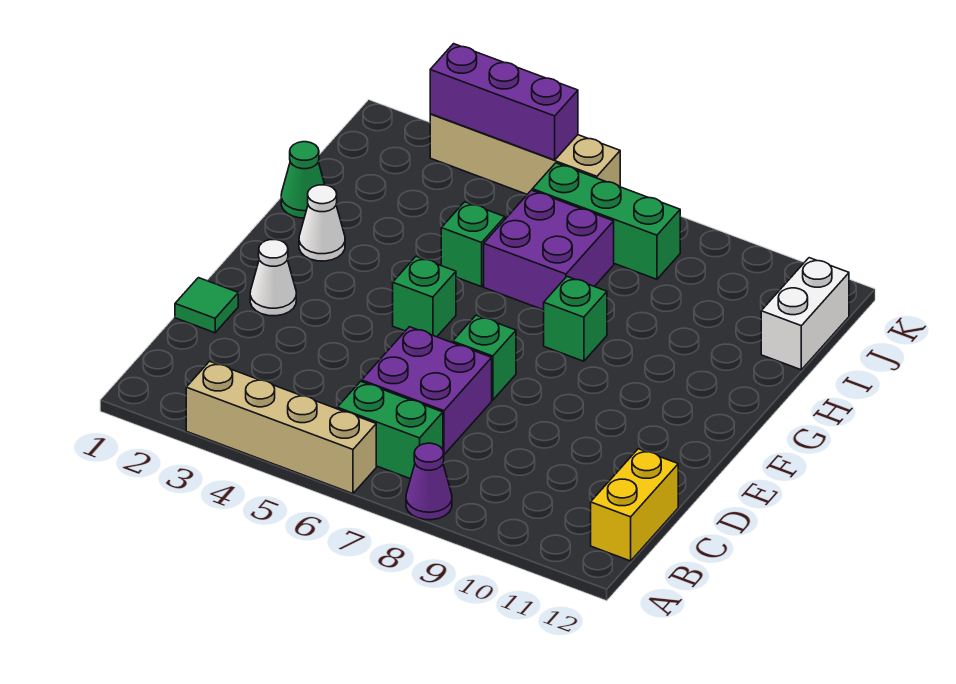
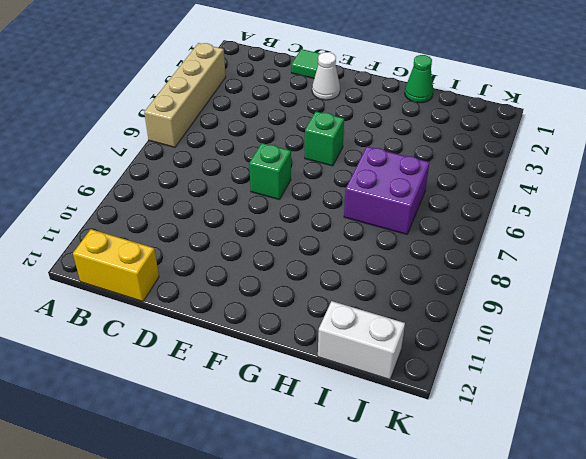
none -> purple 1x1 cone [406,443,452,520]
none -> green 1x2 brick [337,381,443,479]
none -> purple 2x2 brick [362,327,492,454]

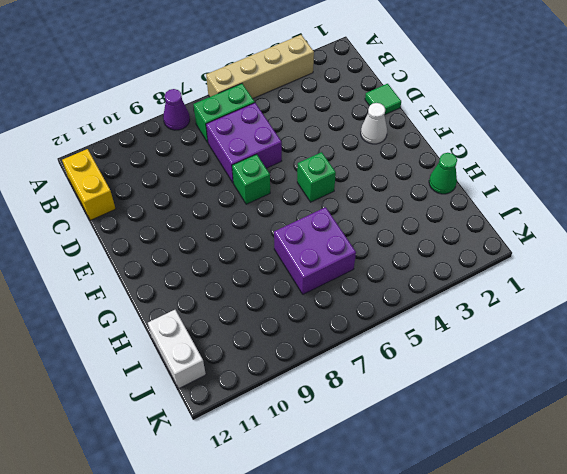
none -> white 1x1 cone [299,185,345,261]
none -> green 1x1 brick [544,277,607,361]
none -> green 1x1 brick [441,202,505,287]

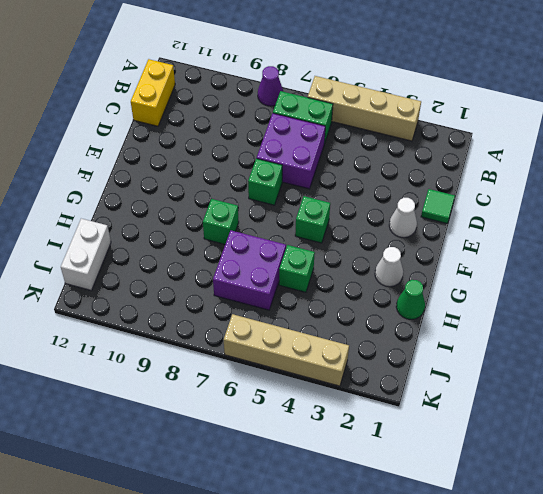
none -> green 1x3 brick [532,163,680,279]
none -> purple 1x3 brick [430,44,578,160]

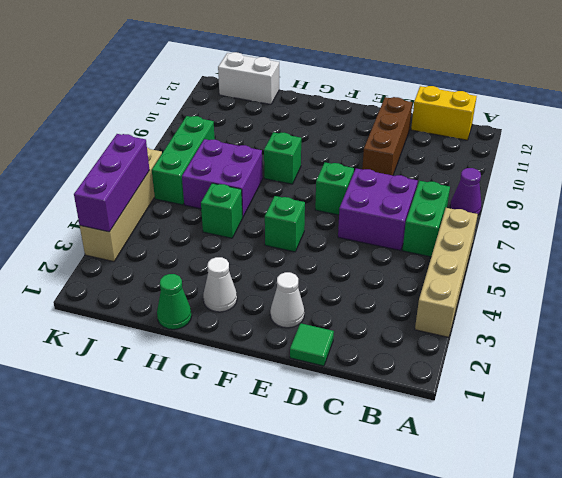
brown 1x3 brick [362,97,412,175] -> none

